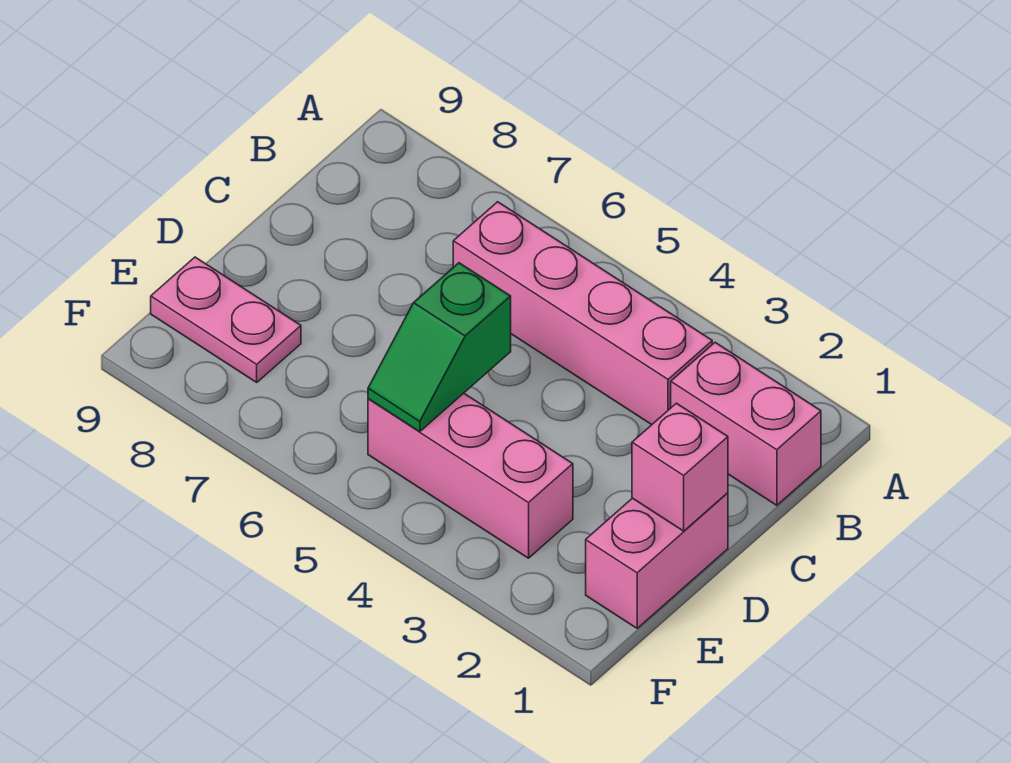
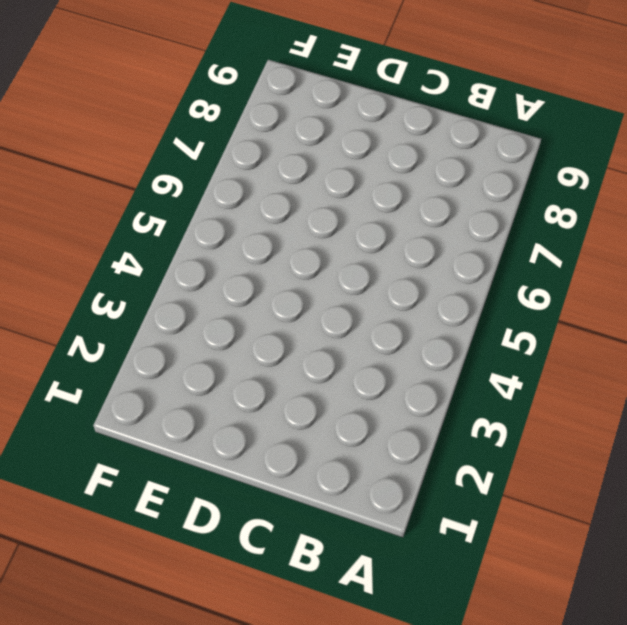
none -> pink 1x2 brick [671,342,821,505]
none -> pink 1x4 brick [453,202,712,425]

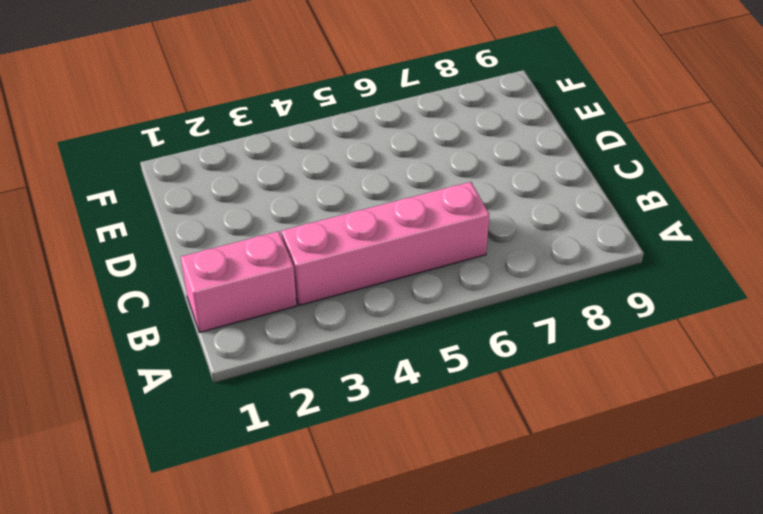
none -> pink 1x2 brick [586,493,728,628]
none -> pink 1x3 brick [368,393,573,558]

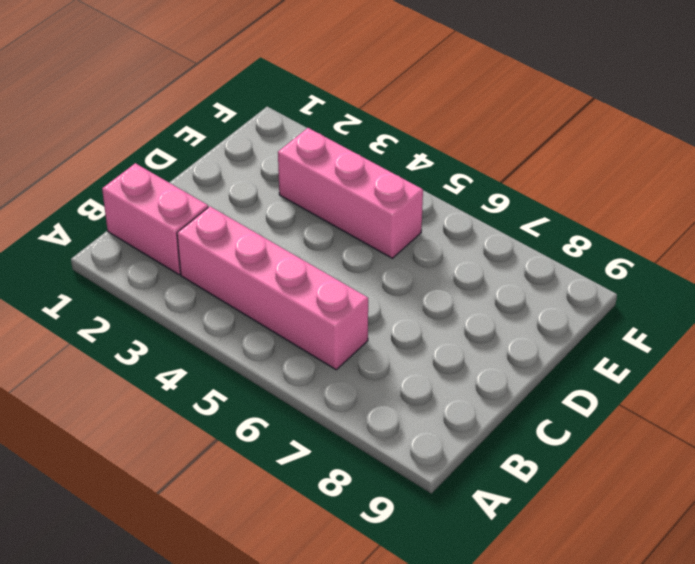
none -> pink 1x2 brick [586,493,728,628]
none -> pink 1x2 plate [151,257,301,382]

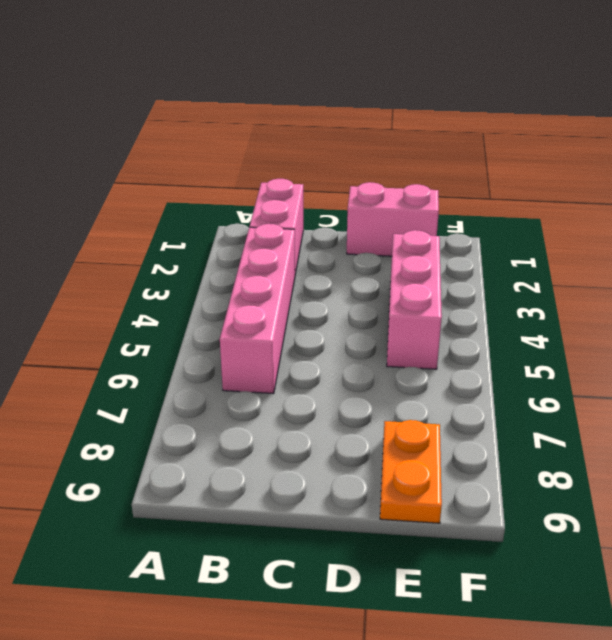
orange 1x2 plate [380,420,442,523] -> pink 1x2 plate [151,257,301,382]
none -> pink 1x1 brick [632,403,728,531]
none -> green 1x2 slope [368,263,511,432]

